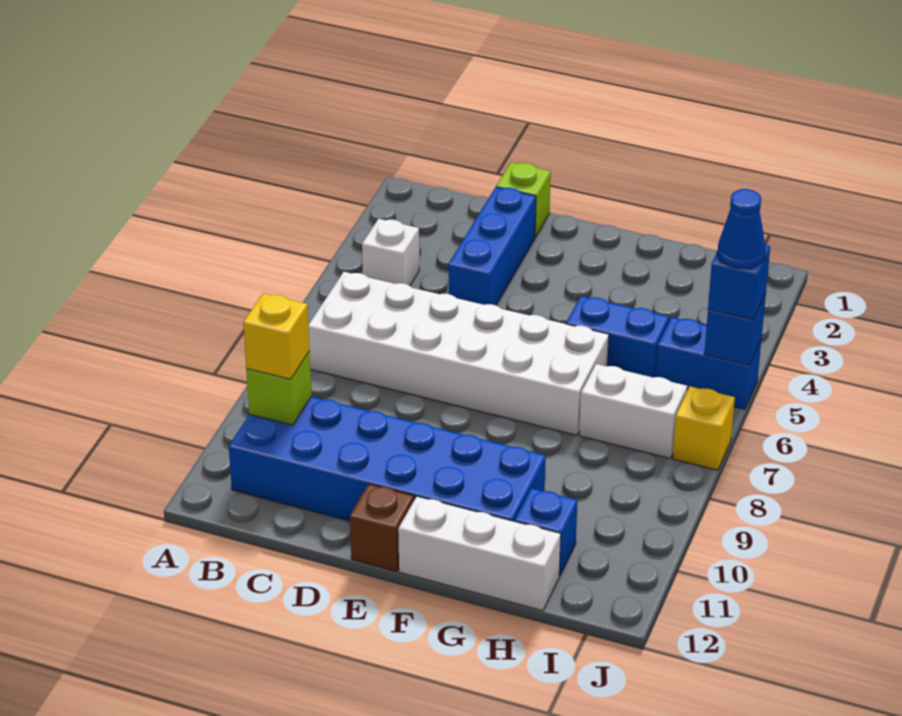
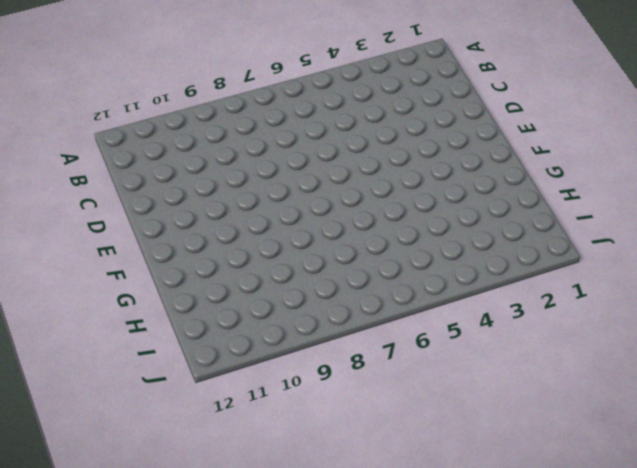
none -> white 1x1 brick [362,219,419,286]
none -> white 2x6 brick [308,272,609,435]
none -> blue 2x6 brick [229,397,546,521]

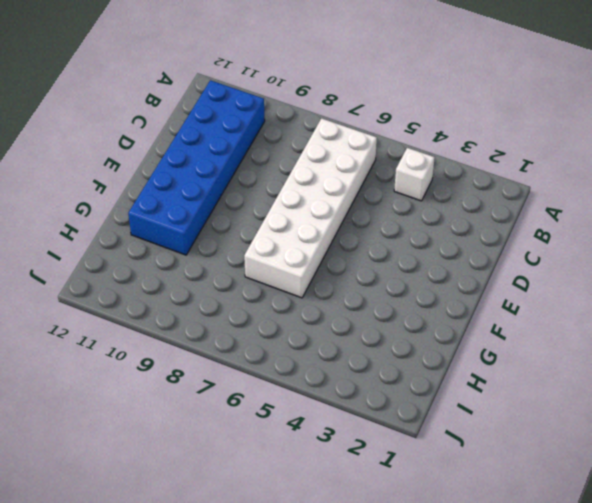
none -> lime 1x1 brick [496,162,551,237]
none -> blue 1x3 brick [449,187,536,305]
none -> brown 1x1 brick [350,484,414,572]

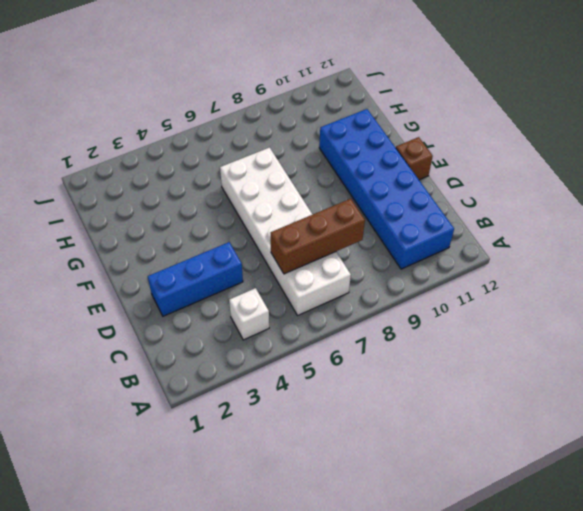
brown 1x3 brick [271,199,365,274] -> none
none -> lime 1x1 brick [496,162,551,237]
none -> white 1x3 brick [398,496,561,611]
none -> blue 1x2 brick [566,296,669,377]

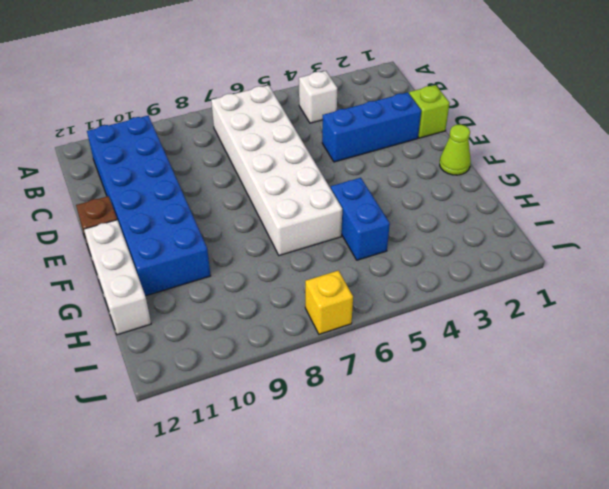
lime 1x1 cone [440,125,471,175] -> none
none -> white 1x2 brick [579,364,687,458]
none -> blue 1x1 brick [515,488,578,576]
none -> blue 1x2 brick [656,317,761,409]

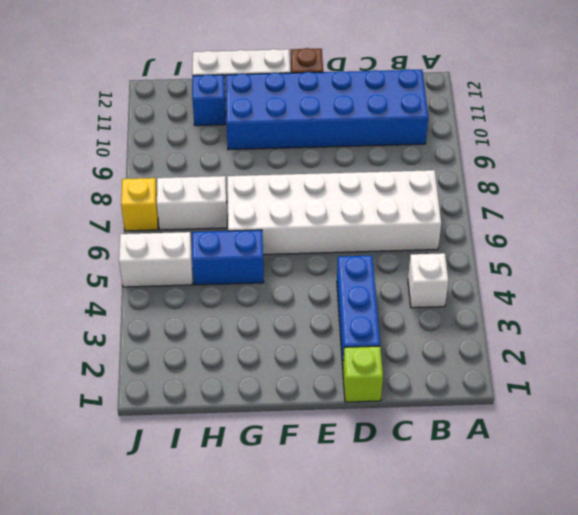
white 1x2 brick [119,232,193,287] -> blue 1x2 brick [656,317,761,409]
none -> lime 1x1 brick [246,351,312,425]
none -> blue 1x1 brick [704,293,766,365]
none -> yellow 1x1 brick [243,293,310,379]

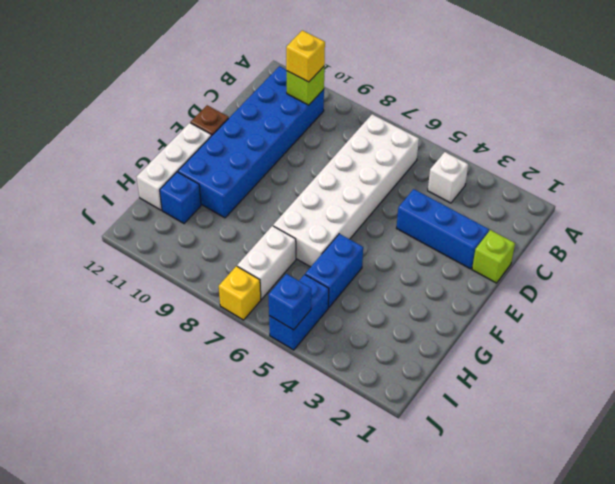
none -> blue 1x1 brick [708,245,770,320]
none -> blue 1x1 cone [717,189,766,269]

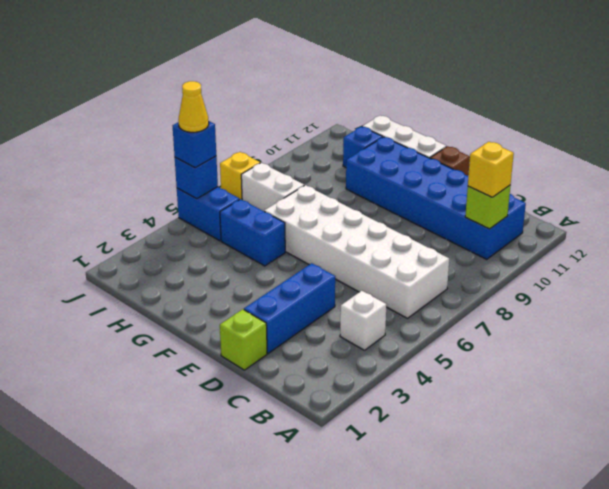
yellow 1x1 cone [178,81,209,132] -> blue 1x1 cone [717,189,766,269]

